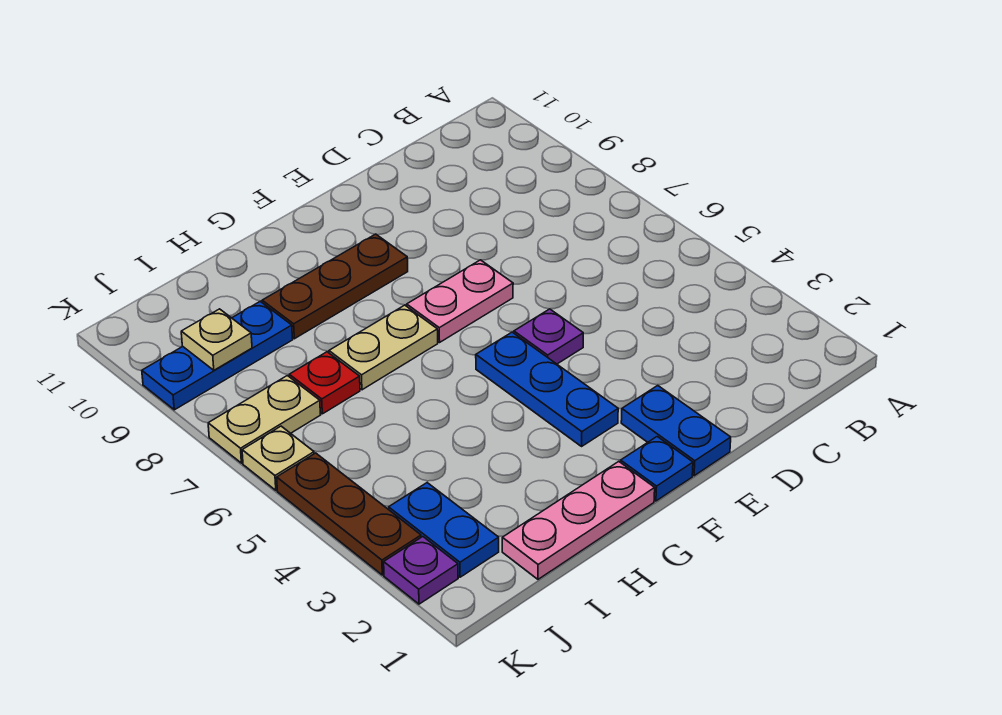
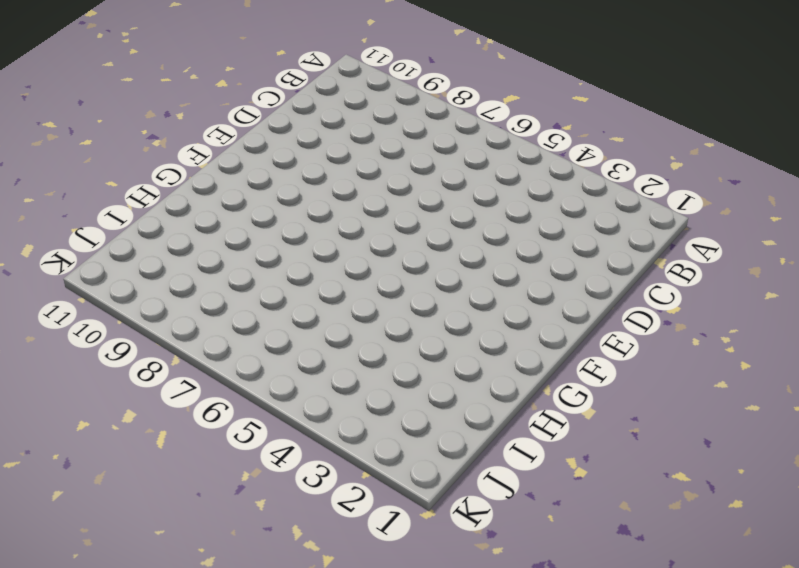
none -> blue 1x2 plate [621,386,731,476]
none -> purple 1x1 plate [514,309,583,364]
none -> pink 1x2 plate [407,260,513,342]

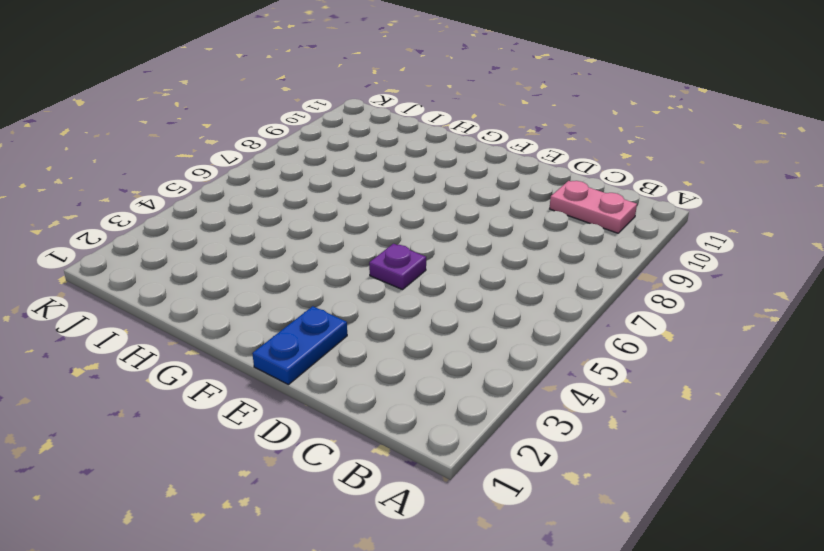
pink 1x2 plate [550,181,637,233] -> pink 1x2 plate moved to [407,260,513,342]
none -> blue 1x1 plate [621,437,693,501]
none -> blue 1x3 plate [476,332,618,446]
none -> brown 1x3 plate [262,234,408,339]

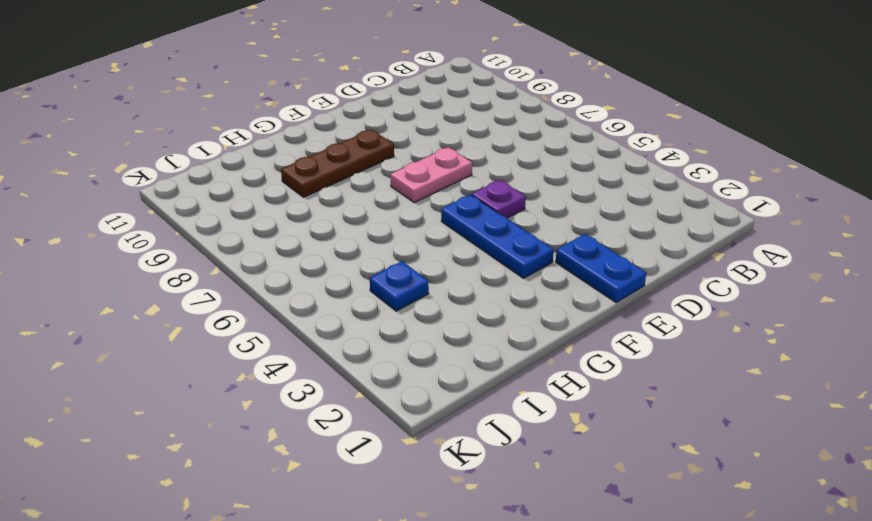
blue 1x1 plate [370,261,429,311] -> blue 1x1 plate moved to [621,437,693,501]
none -> pink 1x3 plate [502,462,655,579]
none -> tan 1x2 plate [329,305,438,390]
none -> red 1x1 plate [289,352,360,414]

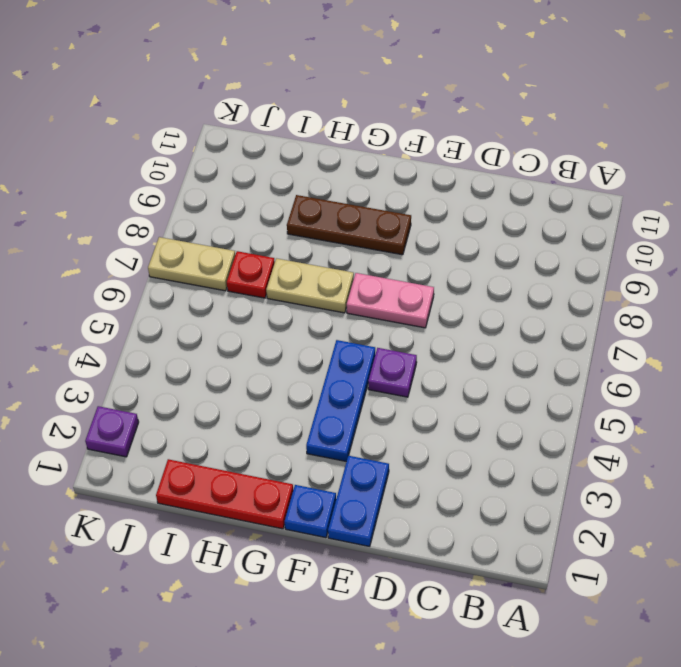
red 1x3 plate [156,459,293,529] -> pink 1x3 plate [502,462,655,579]
none -> blue 1x3 plate [142,301,293,410]
none -> blue 1x2 plate [389,483,499,577]
none -> brown 1x3 plate [277,453,421,575]

